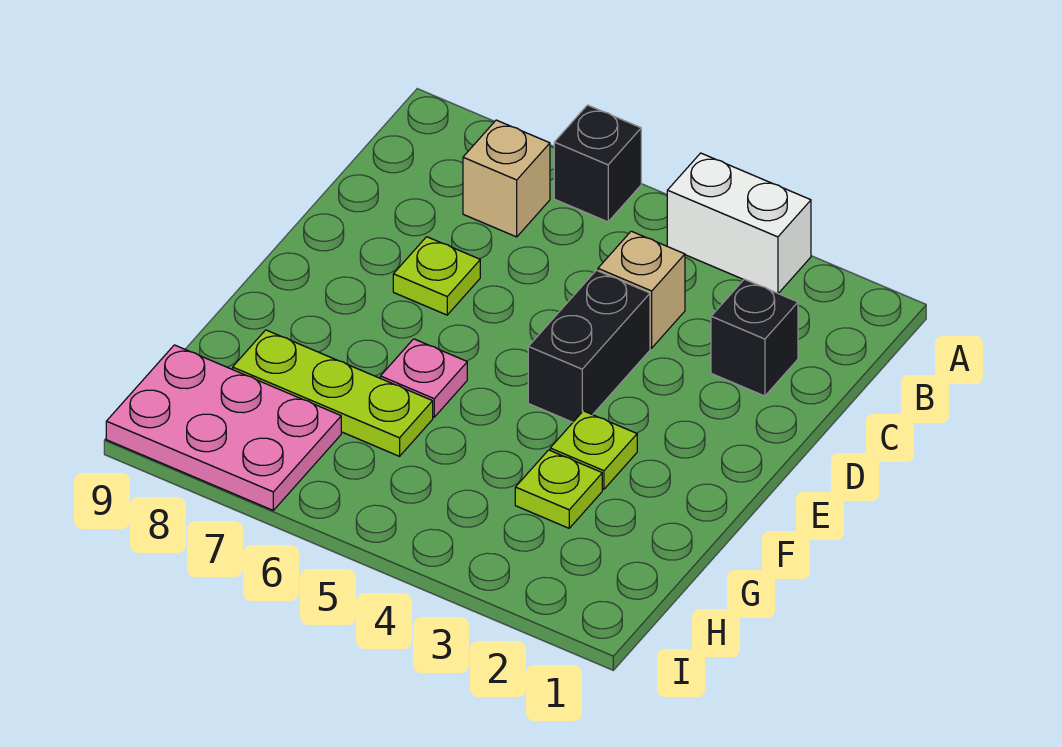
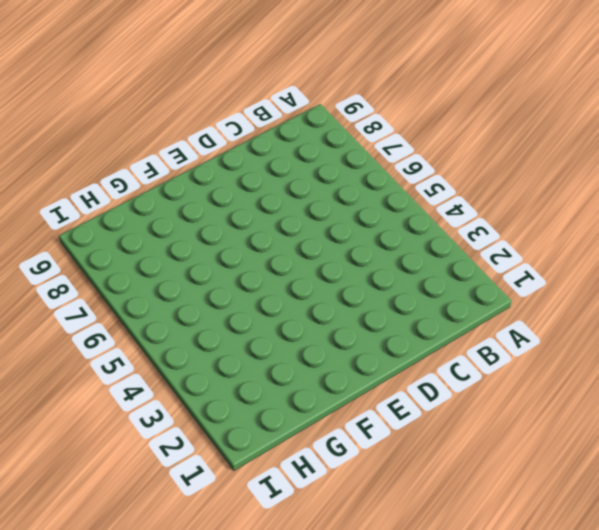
none -> white 1x2 brick [667,153,811,293]
none -> black 1x1 brick [554,105,641,222]
none -> tan 1x1 brick [463,120,550,237]

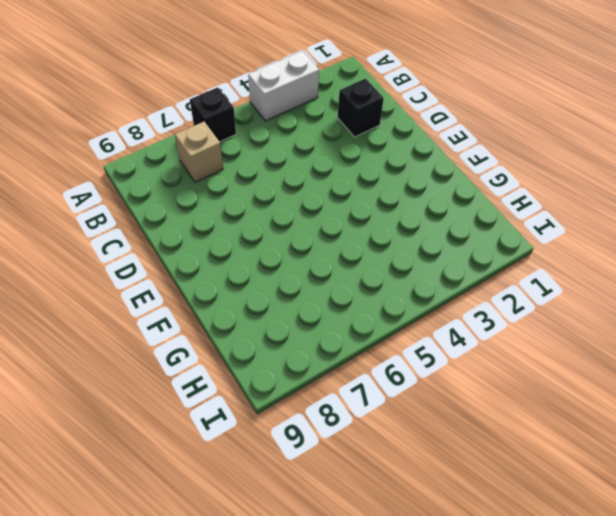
none -> tan 1x1 brick [598,231,685,348]
none -> black 1x2 brick [528,270,650,422]
none -> lime 1x1 plate [393,237,480,315]

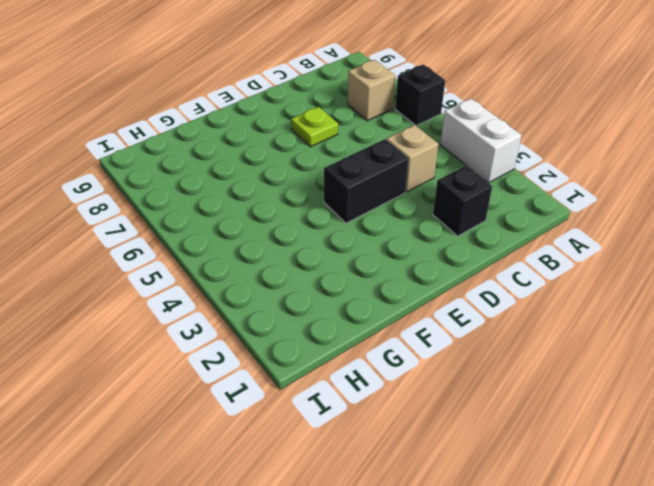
none -> lime 1x1 plate [550,411,637,489]
none -> pink 1x1 plate [380,339,467,417]
none -> lime 1x1 plate [515,450,602,528]

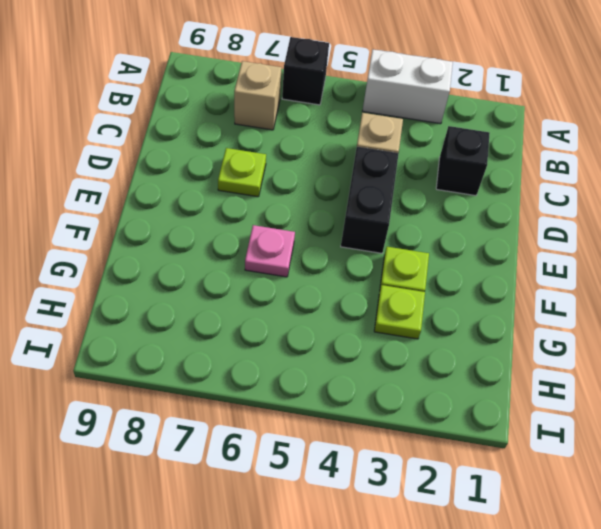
none -> lime 1x3 plate [233,330,433,456]
none -> pink 2x3 plate [106,345,341,510]

